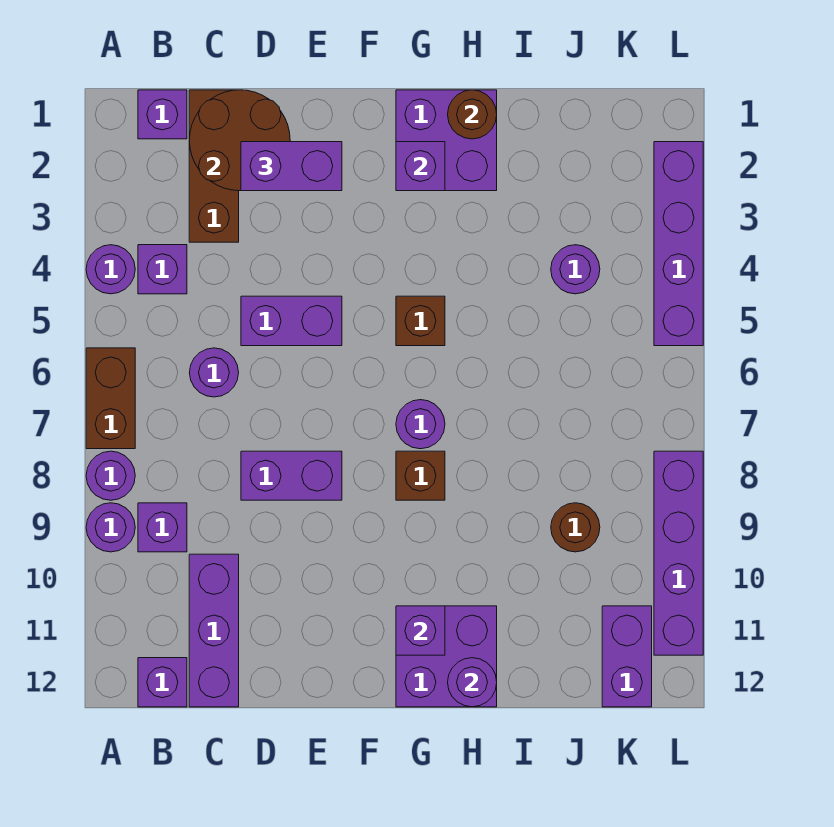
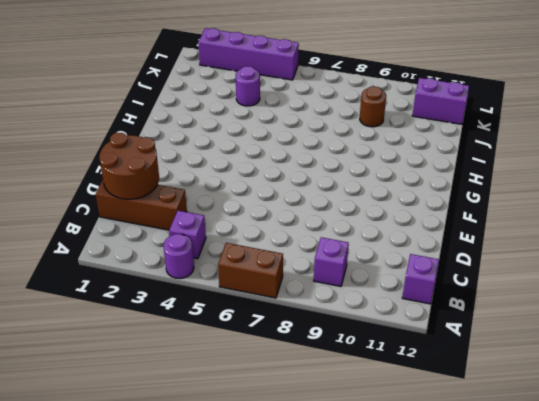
none -> purple 1x1 round brick [86,451,135,500]
none -> purple 1x1 round brick [86,503,135,552]
none -> purple 1x1 brick [138,90,187,139]

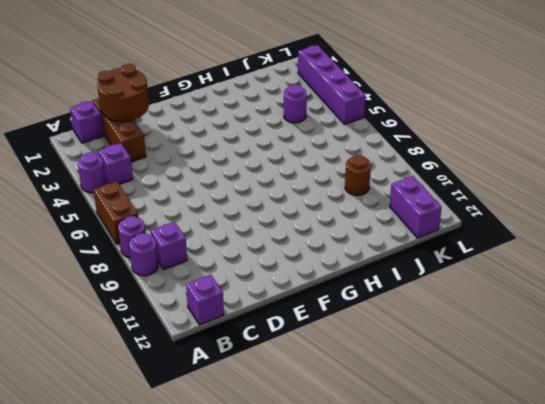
none -> purple 1x1 round brick [189,348,239,397]
none -> purple 1x3 brick [189,554,239,707]
none -> purple 1x2 brick [241,296,342,346]

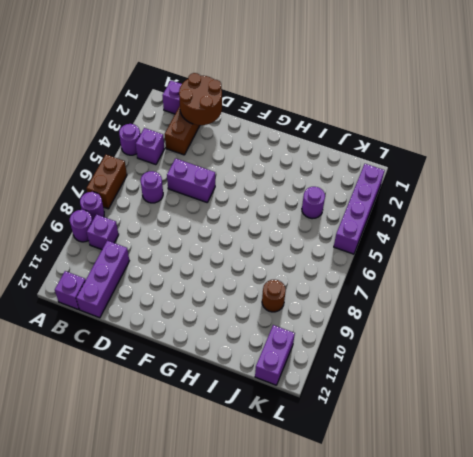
none -> purple 1x2 brick [241,451,342,500]
none -> purple 2x2 brick [396,90,497,191]
none -> brown 1x1 brick [396,296,445,346]

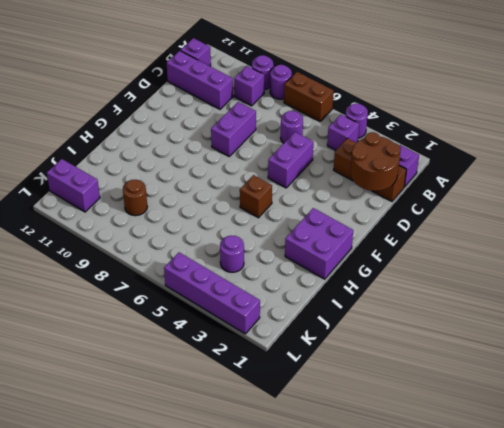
none -> purple 1x1 round brick [396,400,445,449]
none -> brown 1x1 brick [396,451,445,500]
none -> purple 2x2 brick [396,606,497,707]

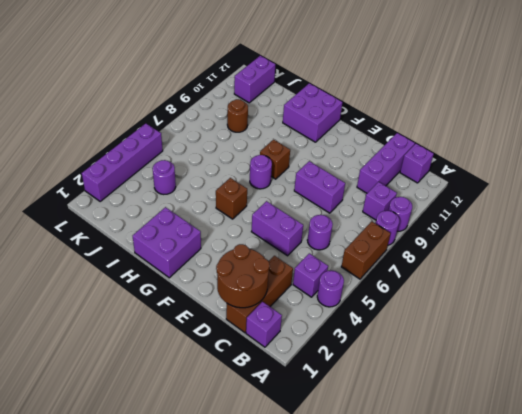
none -> purple 1x4 brick [654,451,703,655]
none -> purple 1x1 brick [396,142,445,191]
none -> purple 1x1 brick [396,606,445,655]

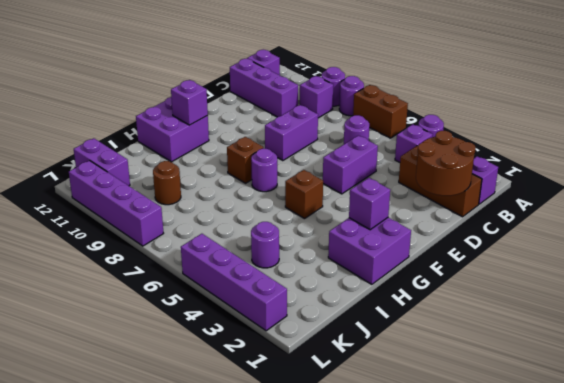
none -> brown 1x1 round brick [448,90,497,139]
none -> purple 1x1 round brick [448,658,497,707]
none -> purple 1x2 brick [241,142,342,191]

